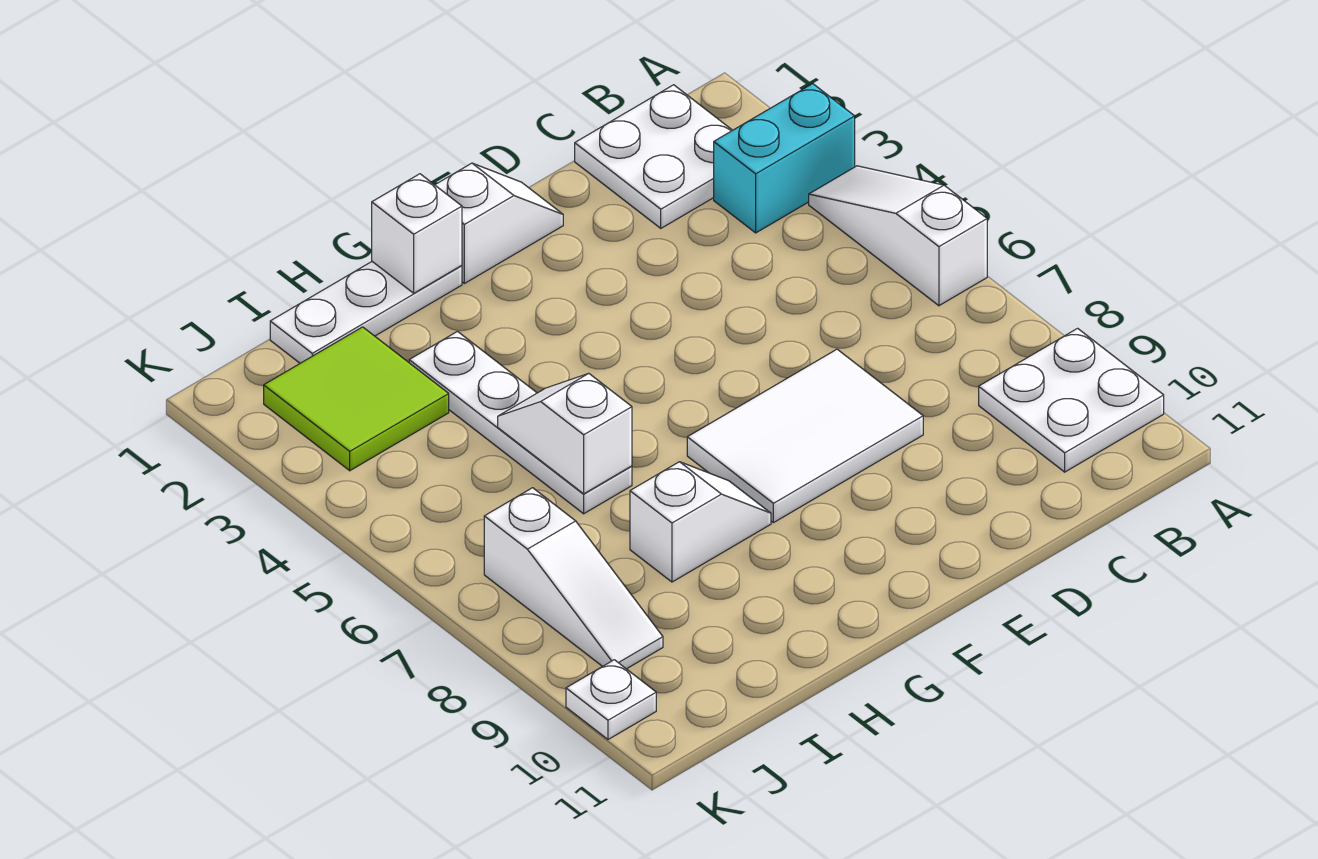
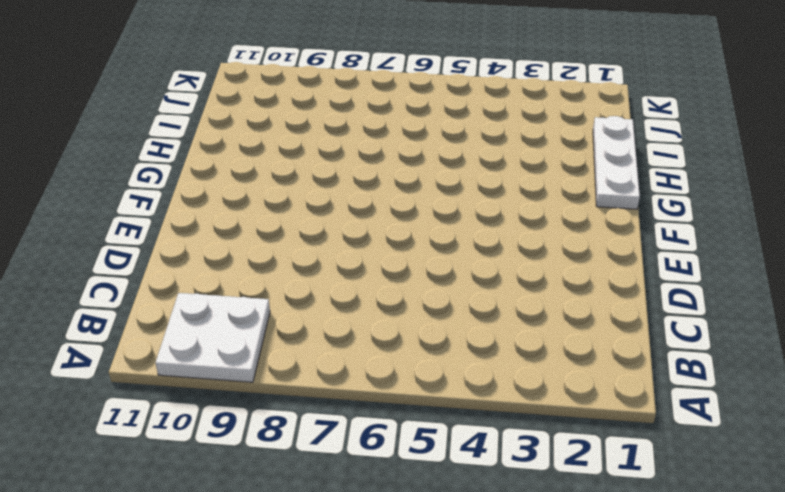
none -> cyan 1x2 brick [714,84,855,233]
none -> white 1x3 slope [809,166,987,306]
none -> white 2x2 plate [575,85,732,228]

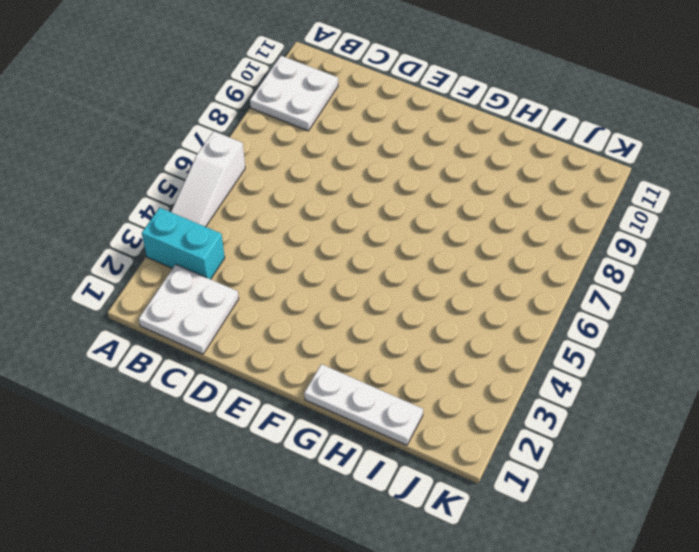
none -> white 2x3 tile [687,349,923,523]
none -> white 1x2 slope [435,163,563,283]
none -> white 1x2 slope [630,462,771,582]

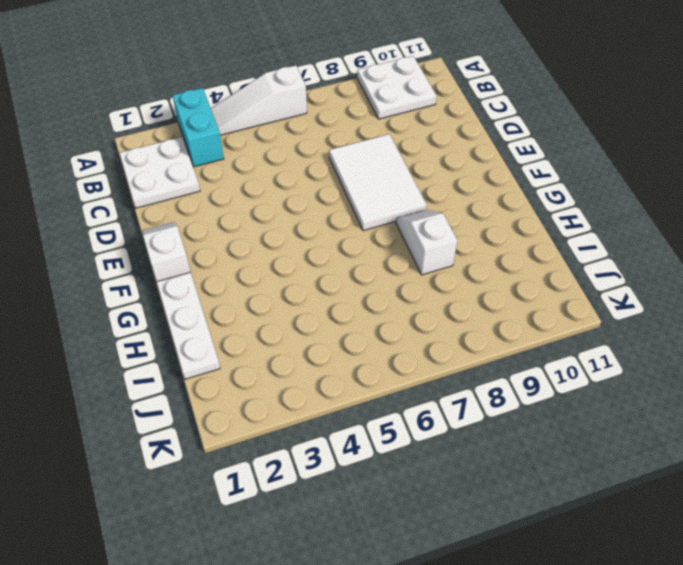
none -> white 1x4 plate [409,332,632,514]
none -> lime 2x2 tile [264,327,449,471]
none -> white 1x3 slope [484,488,663,669]

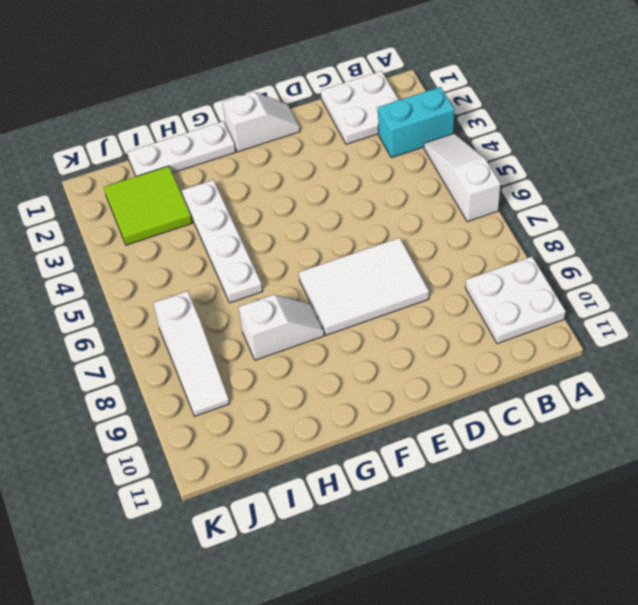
none -> white 1x1 plate [566,660,656,739]
none -> white 1x1 brick [372,174,462,293]
none -> white 1x2 slope [498,373,632,494]

